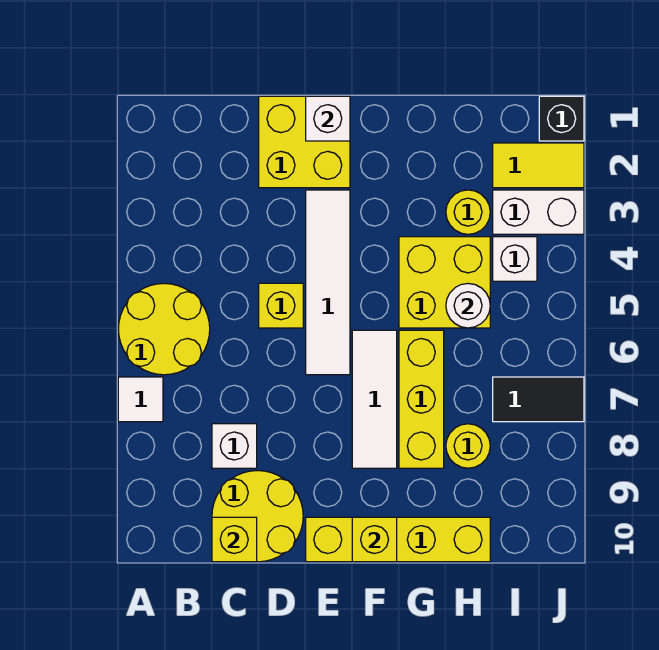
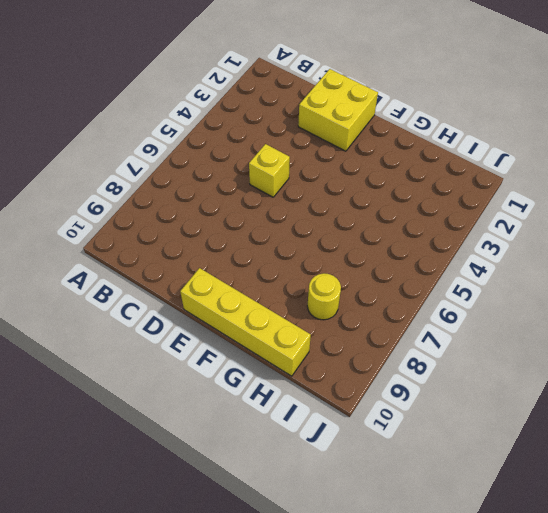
none -> yellow 2x2 round brick [118,283,210,375]
none -> white 1x1 tile [118,377,163,422]
none -> white 1x1 brick [212,424,257,468]

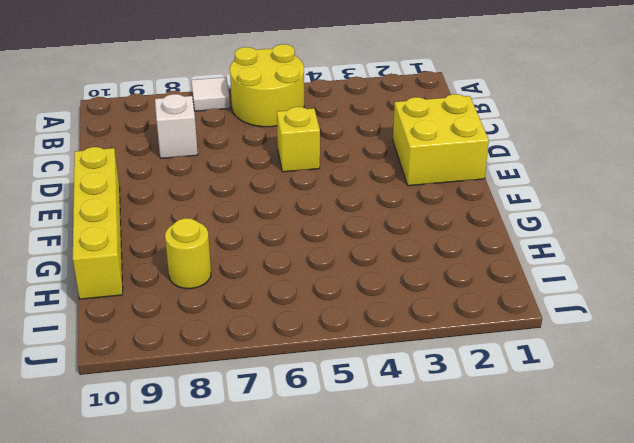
none -> yellow 2x2 round brick [212,471,303,562]
none -> white 1x4 tile [306,190,350,375]
none -> white 1x3 tile [352,330,397,468]

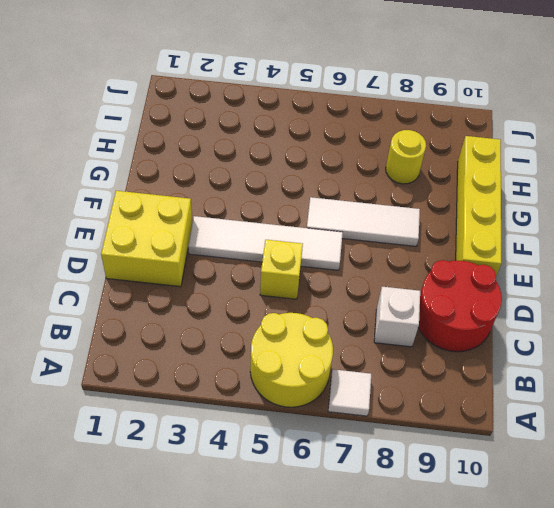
red 2x2 round brick [418,260,502,352] -> yellow 2x2 round brick [212,471,303,562]
none -> yellow 2x2 brick [399,237,490,328]
none -> yellow 1x3 brick [399,330,444,468]
none -> yellow 1x1 round brick [446,190,490,234]

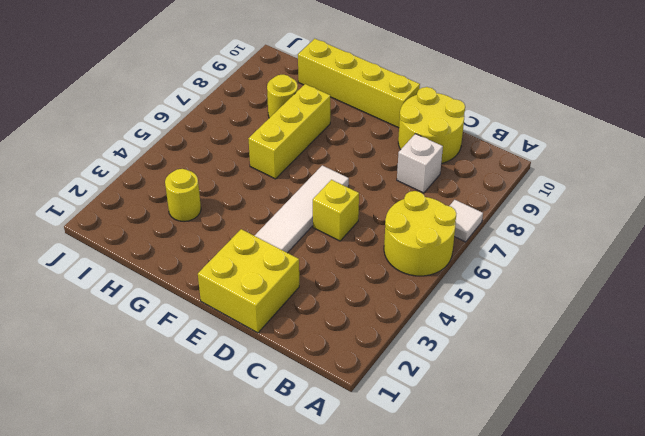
none -> white 1x3 tile [352,330,397,468]
none -> yellow 2x2 brick [399,237,490,328]
none -> yellow 1x2 tile [493,143,584,188]

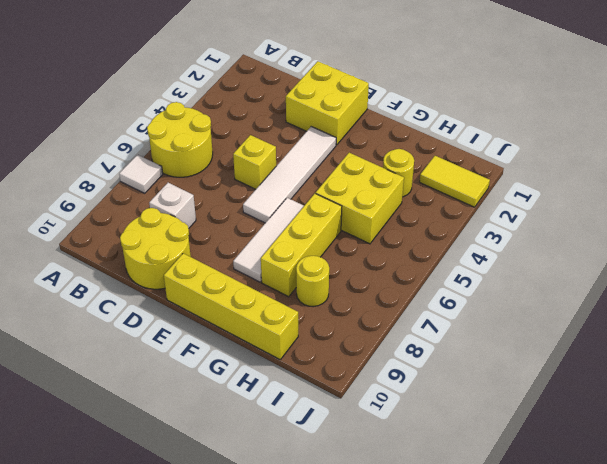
none -> white 1x2 brick [493,190,584,234]
none -> white 1x1 brick [493,237,537,281]
none -> black 1x2 tile [493,377,584,422]

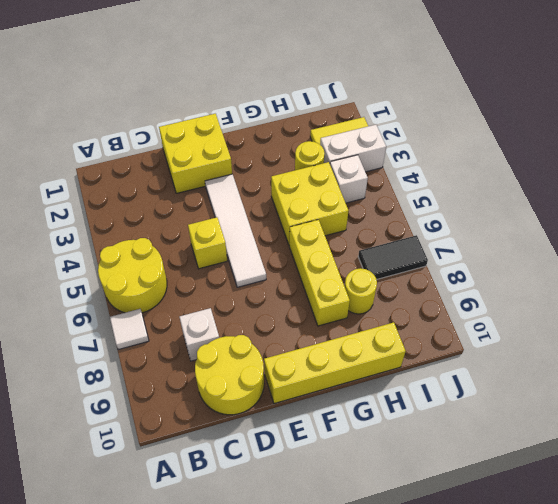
none -> white 1x3 tile [352,330,397,468]
none -> black 1x1 brick [539,96,584,141]
none -> yellow 1x1 brick [212,517,257,562]

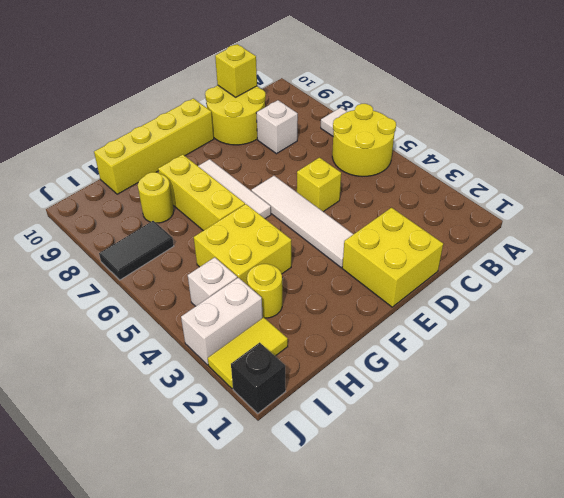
none -> white 1x1 brick [306,96,350,141]
none -> yellow 1x1 brick [352,517,397,562]
none -> white 1x1 round brick [446,284,490,328]

